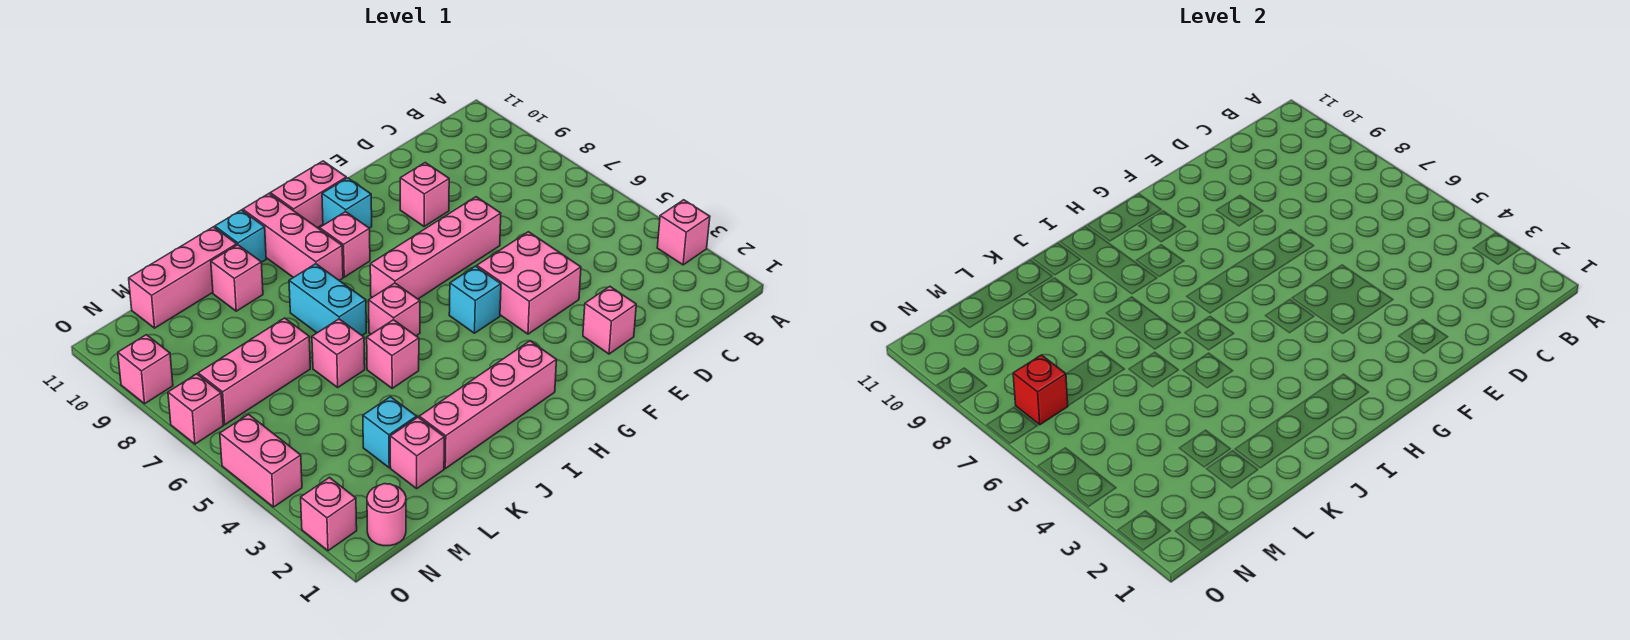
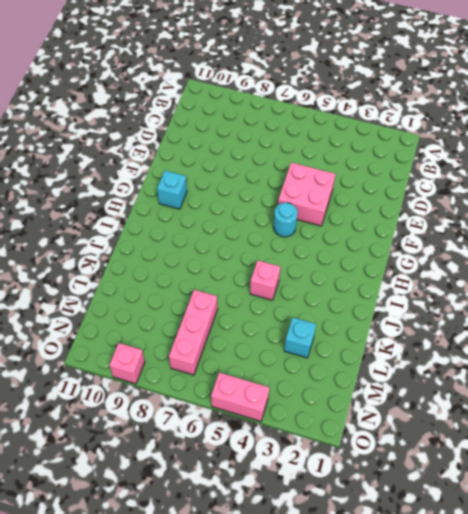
cyan 1x1 round brick [273,203,298,237] -> cyan 1x1 brick [449,266,501,333]
none -> pink 1x1 brick [657,200,710,265]
none -> pink 1x1 brick [583,287,636,354]
none -> pink 1x4 brick [370,197,501,299]

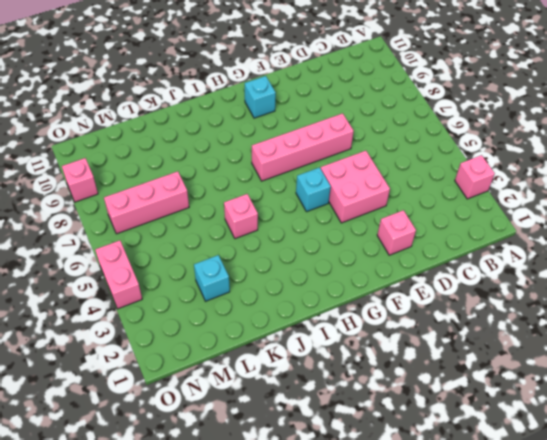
none -> pink 1x1 brick [400,163,449,226]
none -> pink 1x2 brick [270,161,346,228]
none -> pink 1x4 brick [419,341,556,469]

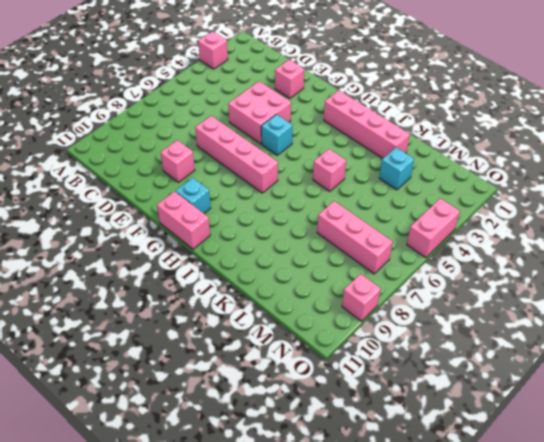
none -> pink 1x1 brick [320,212,370,277]
none -> pink 1x1 brick [369,283,420,336]
none -> pink 1x3 brick [243,194,343,280]

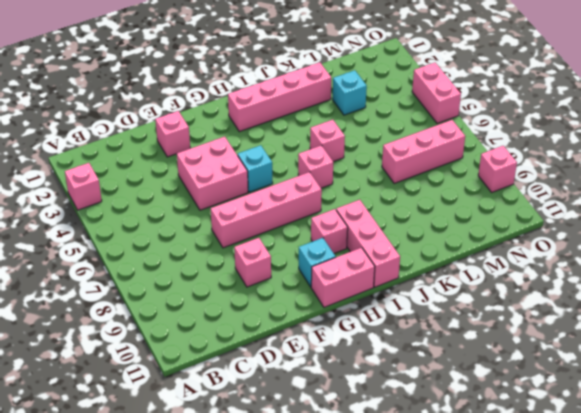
none -> cyan 1x2 brick [289,264,366,335]
none -> cyan 1x1 brick [215,210,266,262]
none -> pink 1x1 brick [312,319,365,387]

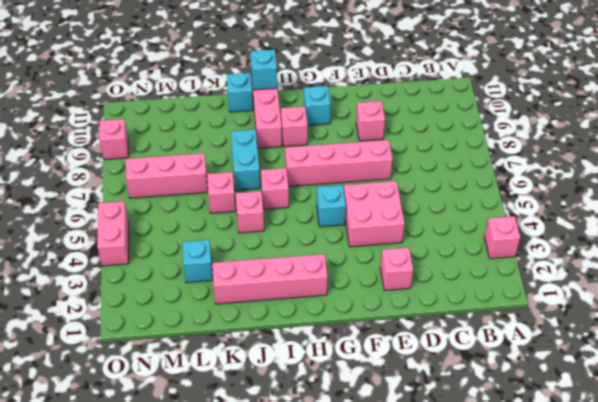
cyan 1x1 brick [251,50,277,90] -> none
none -> pink 1x2 brick [270,161,346,228]
none -> pink 1x1 brick [211,245,263,311]
none -> pink 1x3 brick [129,227,237,328]

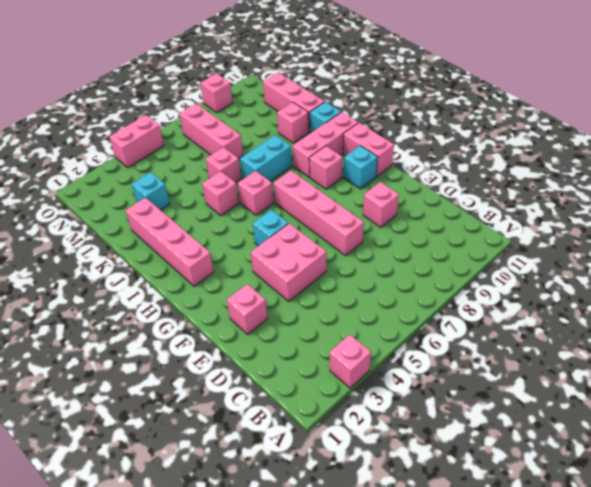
none -> pink 1x1 brick [390,417,444,488]
none -> pink 1x1 round brick [367,484,406,546]
none -> pink 1x1 brick [301,478,357,551]

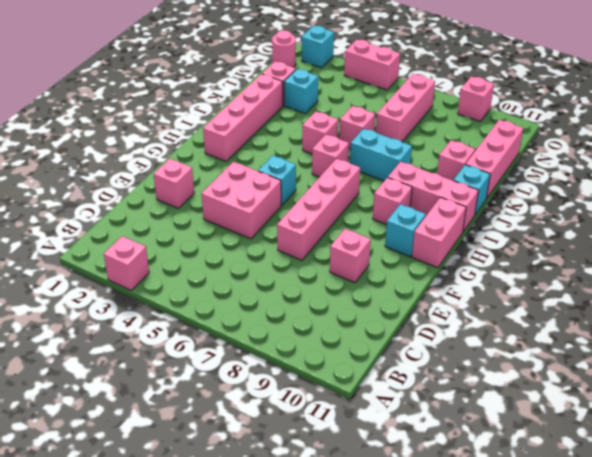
cyan 1x1 brick [302,26,334,68] -> pink 1x1 brick [301,478,357,551]
none -> pink 1x1 brick [168,374,223,444]
none -> red 1x1 brick [1013,355,1068,425]

